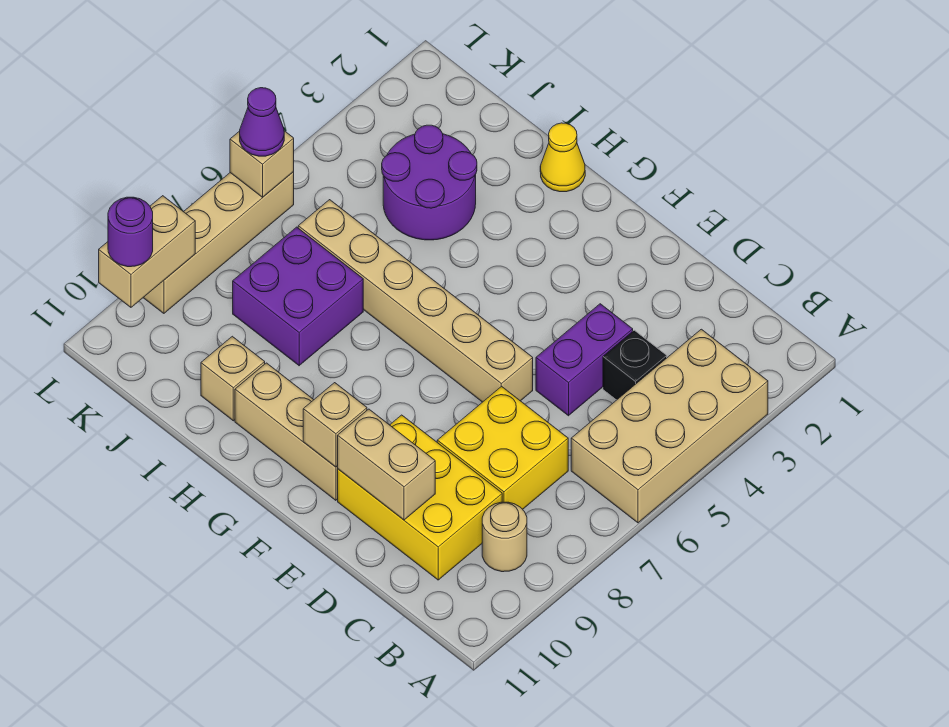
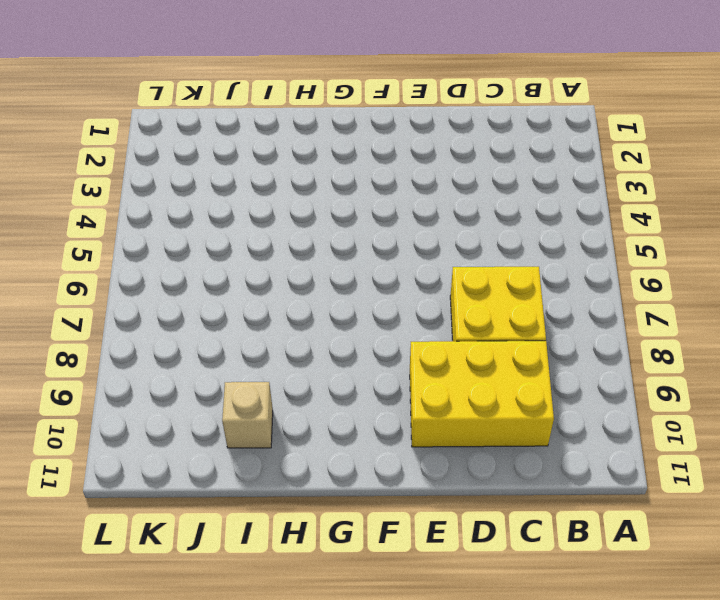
none -> tan 2x4 brick [571,329,768,523]
none -> tan 1x1 round brick [482,502,527,572]
none -> black 1x1 brick [603,330,667,400]

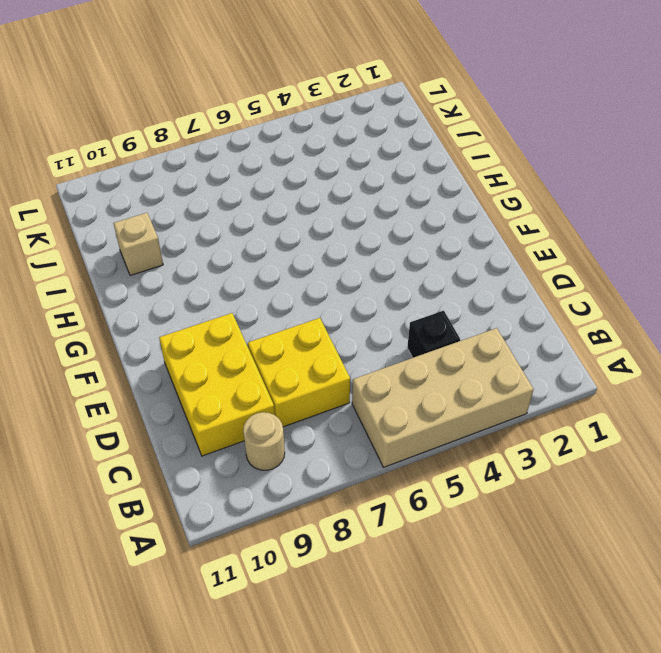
none -> purple 1x2 brick [536,304,633,416]
none -> tan 1x6 brick [298,200,533,402]
none -> tan 1x3 brick [235,363,338,500]

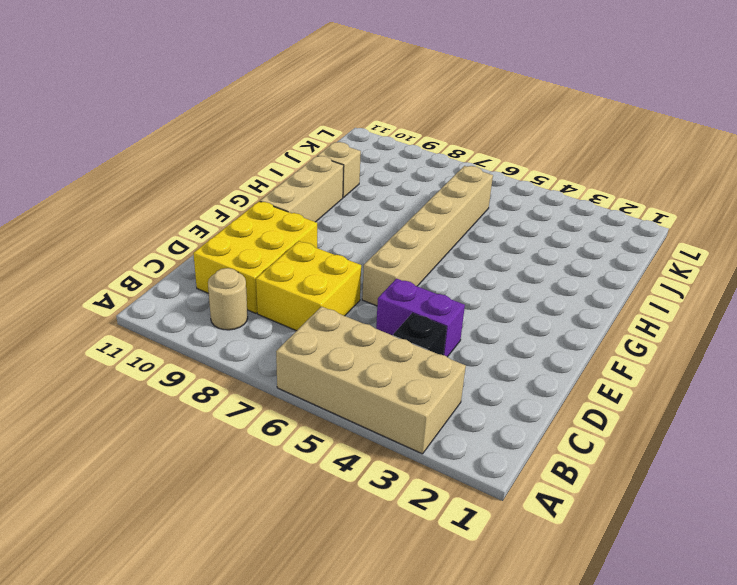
none -> yellow 1x1 cone [540,123,585,192]
none -> purple 2x2 round brick [382,125,477,240]
none -> purple 2x2 brick [233,227,363,366]

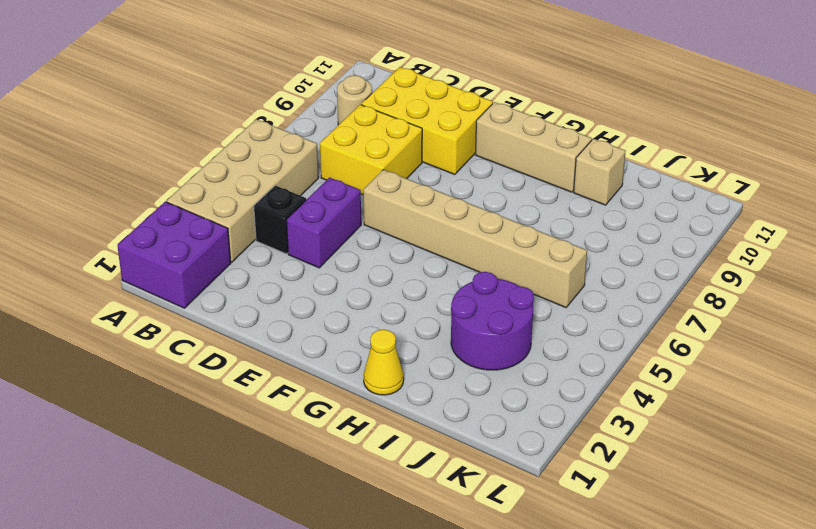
purple 2x2 brick [117,202,231,308] -> purple 2x2 brick moved to [233,227,363,366]
none -> tan 1x4 brick [143,172,294,313]
none -> tan 1x2 brick [338,409,435,520]
none -> tan 1x1 brick [303,383,367,467]

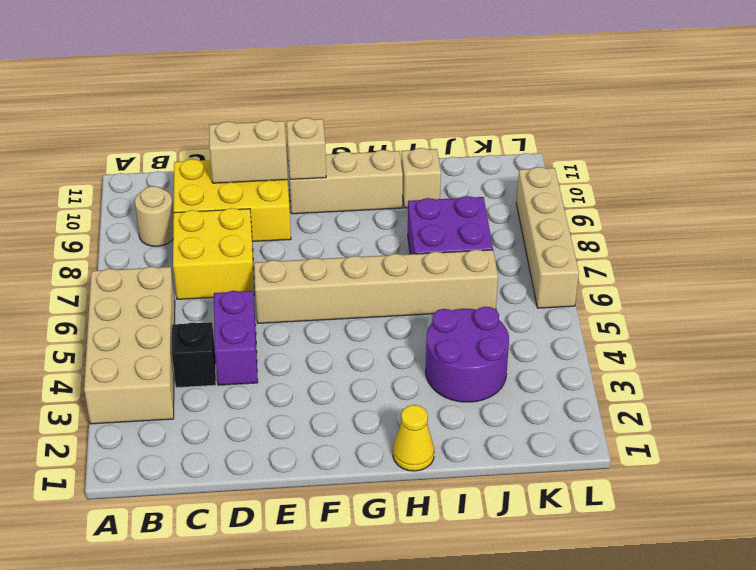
none -> tan 1x1 brick [230,131,294,197]
none -> tan 1x2 brick [99,196,195,307]
none -> purple 1x1 cone [240,88,284,156]

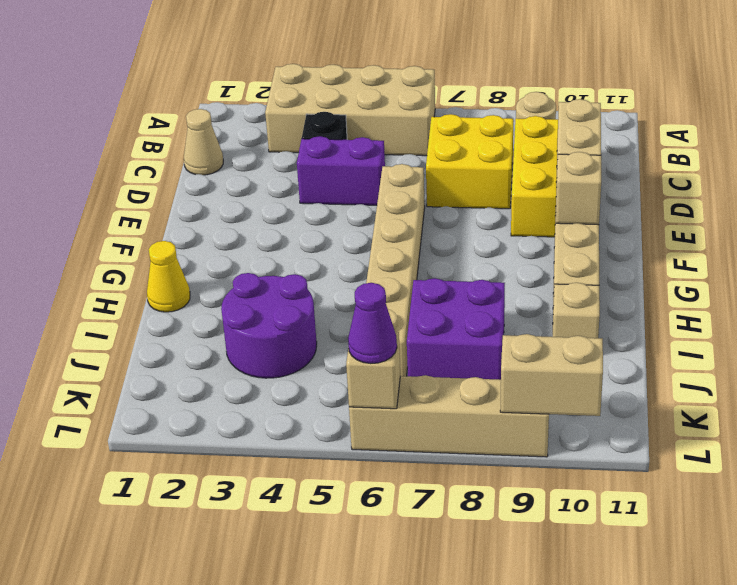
tan 1x1 cone [184,109,223,175] -> none
none -> purple 1x1 round brick [108,197,153,267]

